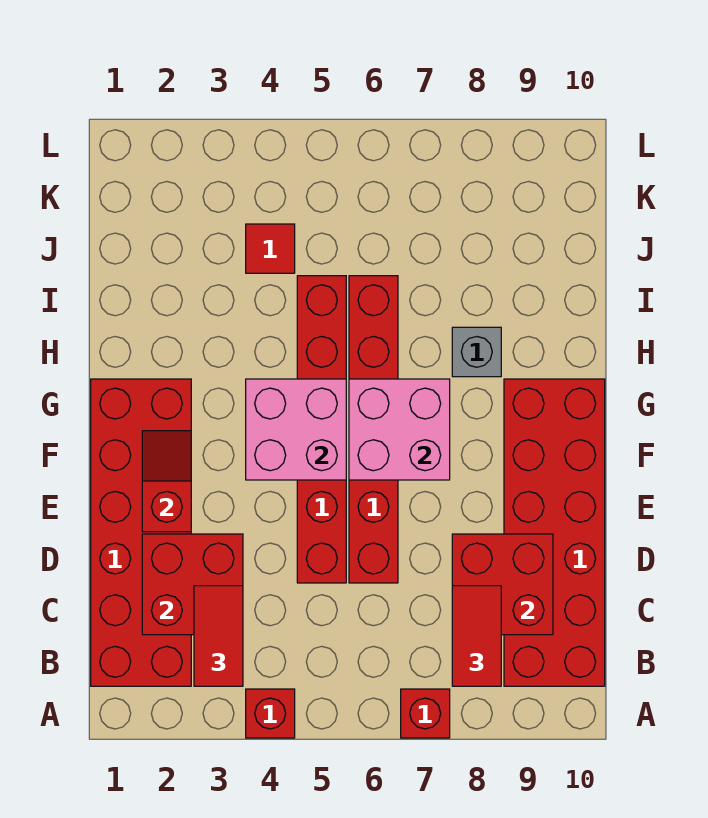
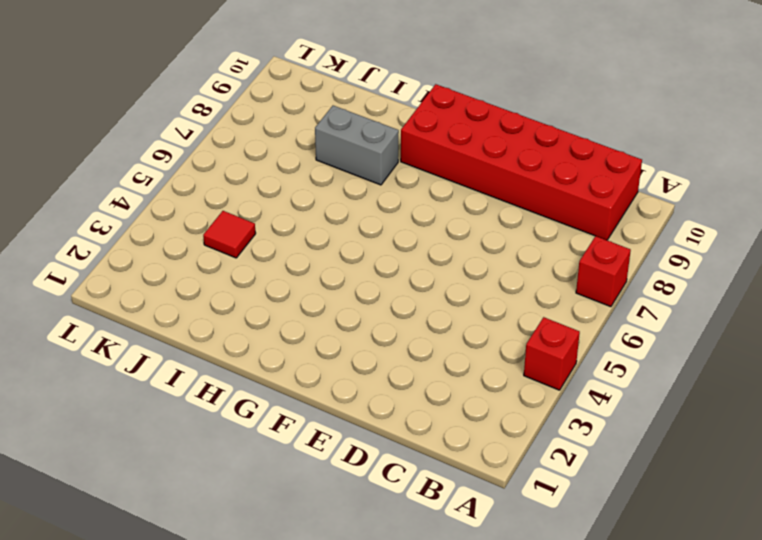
grey 1x2 brick [315,106,399,185] -> grey 1x1 brick [452,327,501,377]
none -> red 2x6 brick [91,379,191,686]
none -> red 1x6 brick [297,276,346,583]
none -> red 1x6 brick [349,276,398,583]

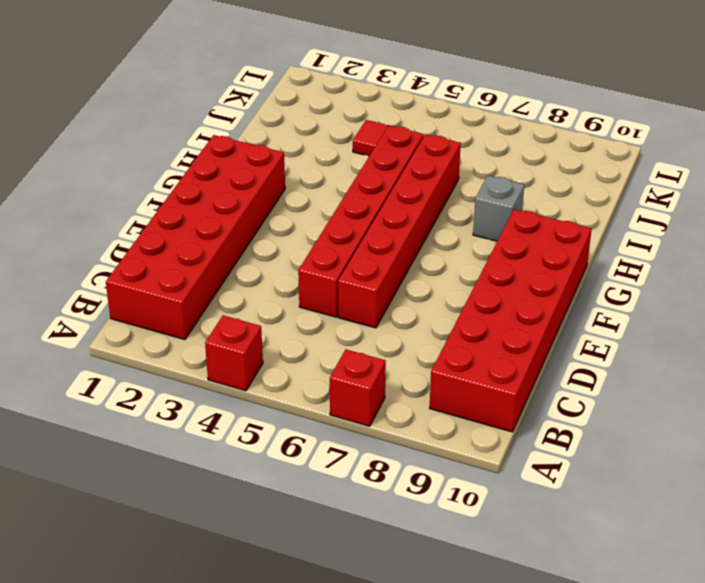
none -> red 2x2 brick [142,534,243,635]
none -> red 2x2 brick [452,534,553,635]
none -> red 1x2 slope [142,431,191,532]

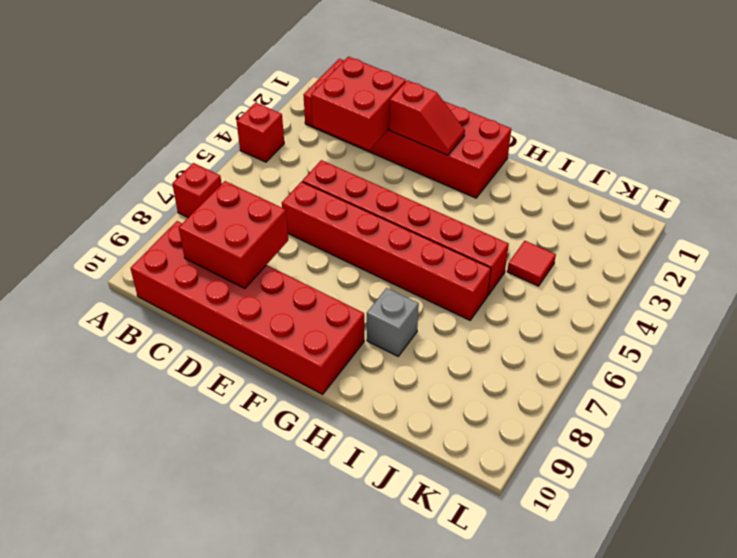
none -> pink 2x2 brick [246,379,346,480]
none -> pink 2x2 brick [349,379,450,480]
none -> red 1x2 tile [194,586,243,686]

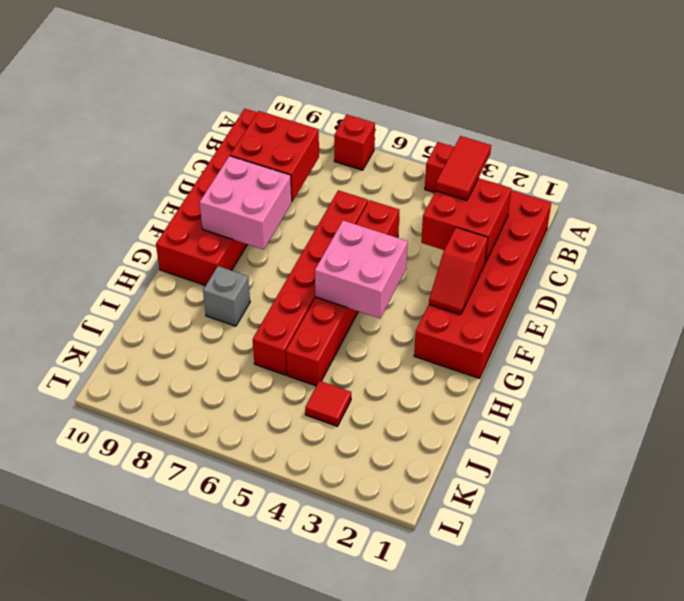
pink 2x2 brick [200,156,292,249] -> pink 2x2 brick moved to [349,379,450,480]
none -> red 1x2 tile [452,586,501,686]

